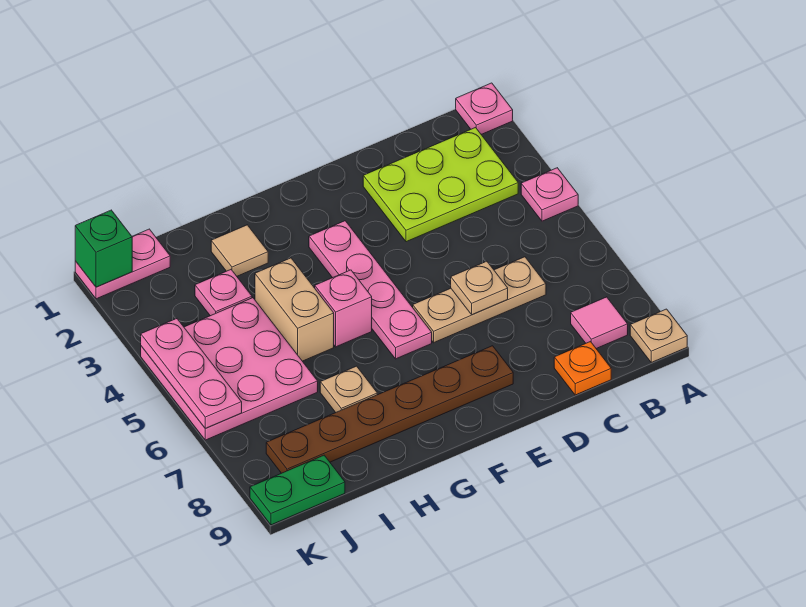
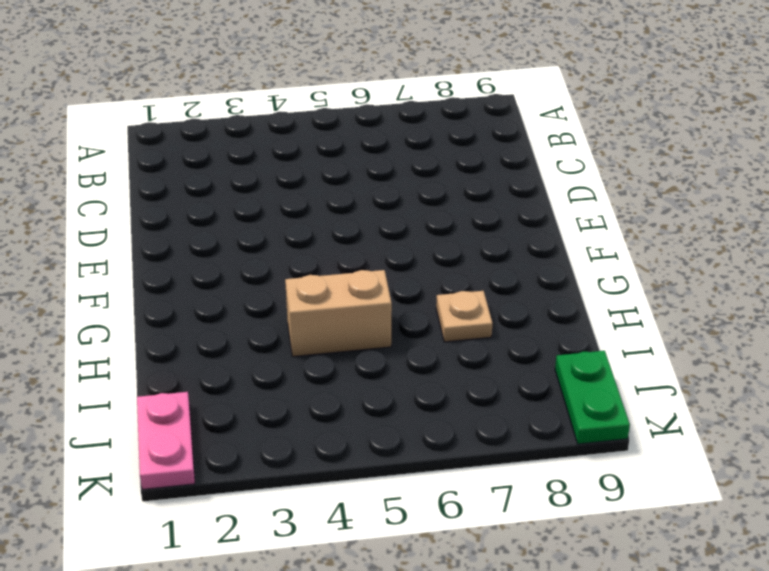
none -> pink 1x1 plate [456,83,513,134]
none -> pink 1x1 plate [521,168,578,221]
none -> tan 1x1 plate [630,309,687,362]

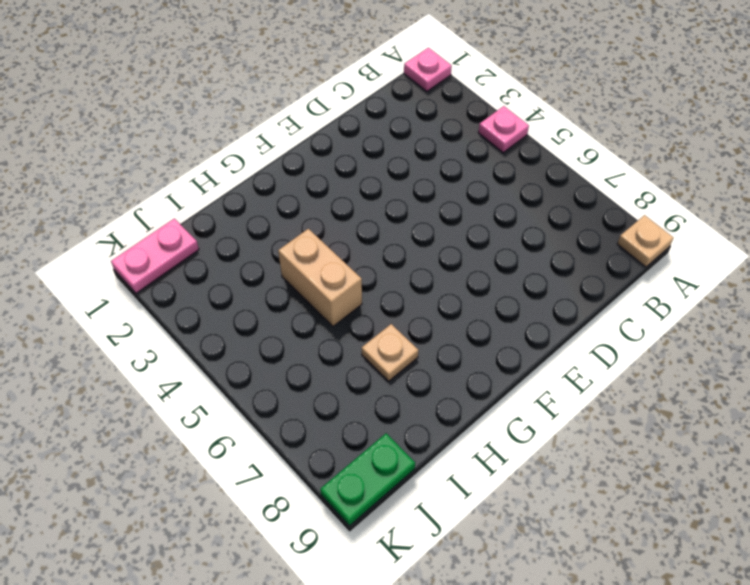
none -> lime 2x3 plate [363,128,518,242]
none -> pink 1x1 tile [571,297,628,349]
none -> tan 1x3 plate [413,257,546,343]

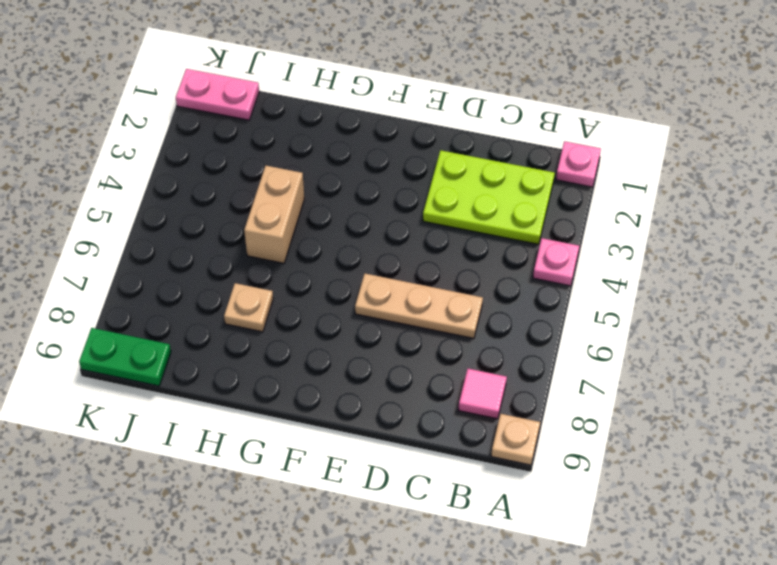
none -> orange 1x1 plate [554,342,611,395]
none -> brown 1x6 plate [266,346,513,473]
none -> pink 1x4 plate [309,221,432,359]

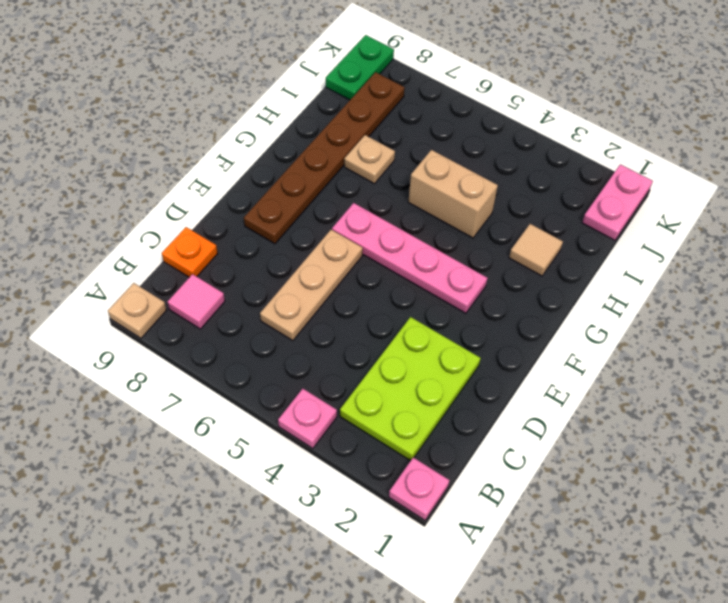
none -> pink 1x1 brick [315,270,372,347]
none -> pink 1x1 plate [195,270,252,316]
none -> pink 3x3 plate [141,298,318,440]

